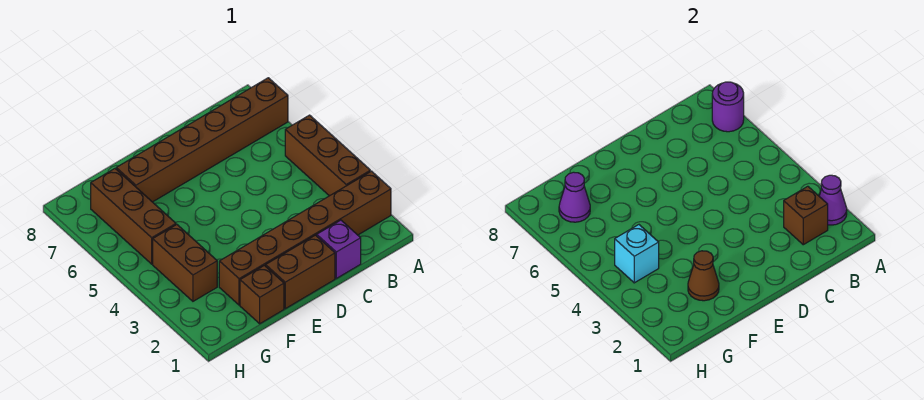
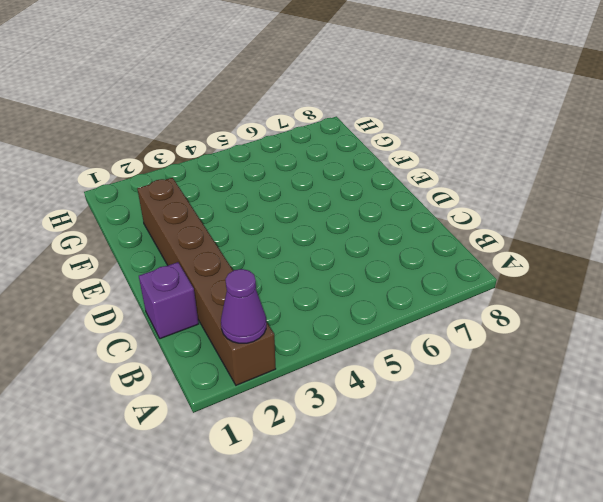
none -> brown 1x3 brick [285,115,370,196]
none -> brown 1x6 brick [116,78,288,202]
none -> brown 1x2 brick [266,235,335,309]

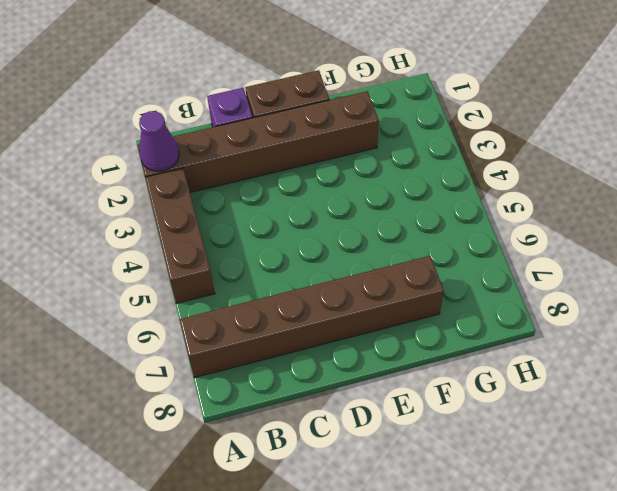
none -> brown 1x1 brick [240,265,284,324]
none -> brown 1x2 brick [153,225,217,301]
none -> brown 1x3 brick [91,169,176,264]

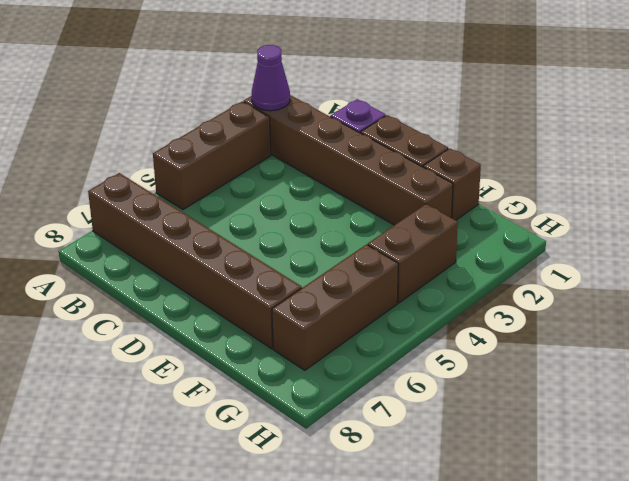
none -> purple 1x1 round brick [712,82,744,132]
none -> brown 1x1 brick [784,186,828,245]
none -> brown 1x1 cone [688,251,719,301]

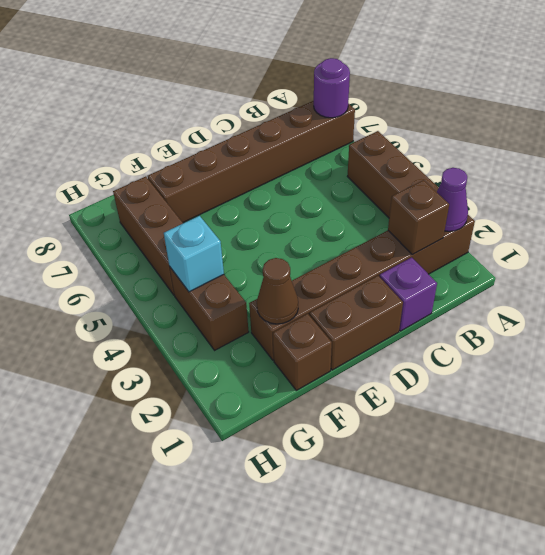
none -> purple 1x1 cone [559,172,590,222]

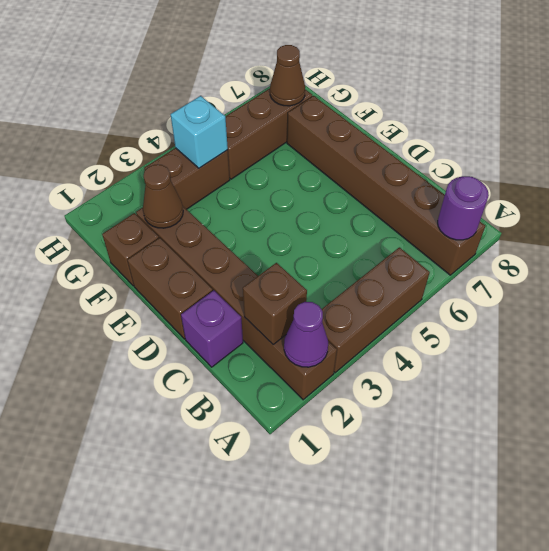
brown 1x1 cone [270,45,305,106] -> purple 1x1 cone [559,172,590,222]

